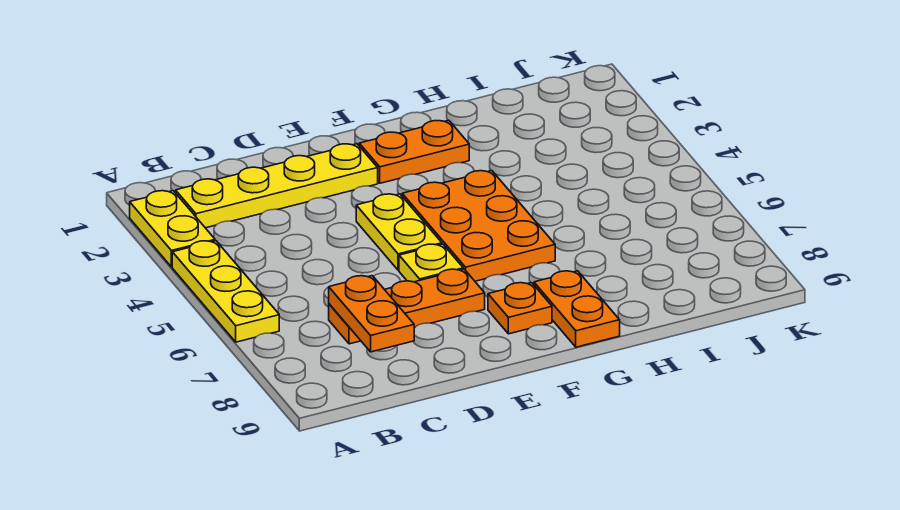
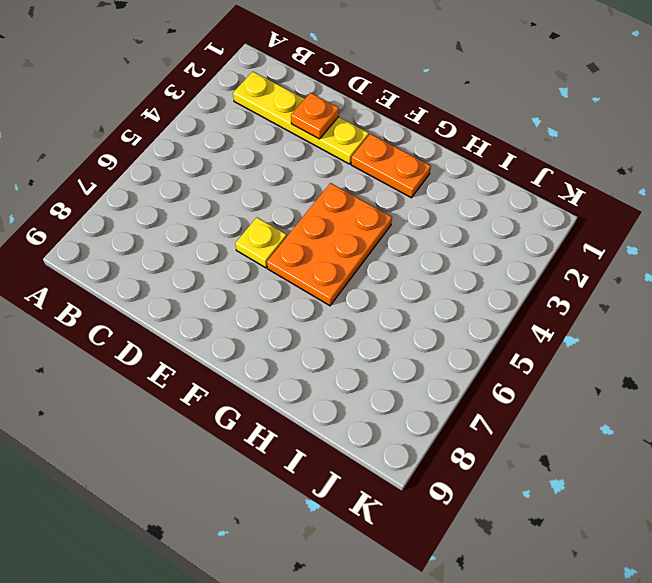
orange 1x1 plate [291,93,339,139] -> orange 1x1 plate moved to [488,283,552,334]
none -> yellow 1x2 plate [130,191,215,267]
none -> yellow 1x3 plate [172,241,279,342]

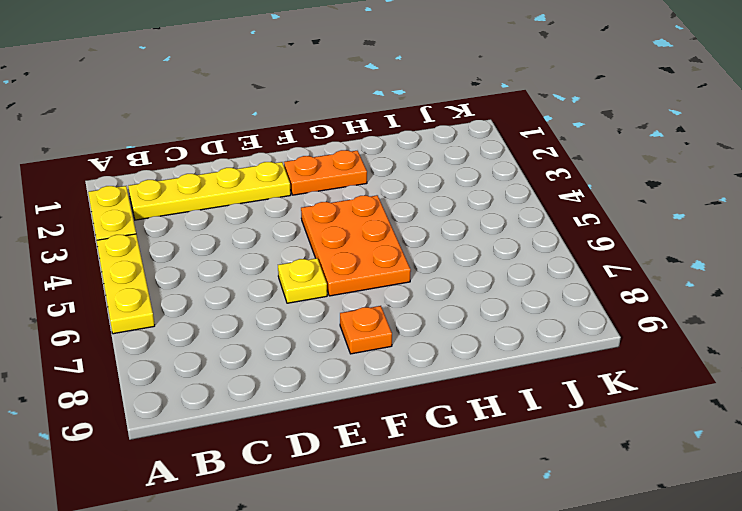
none -> orange 1x3 plate [329,269,485,344]
none -> yellow 1x2 plate [356,194,442,270]

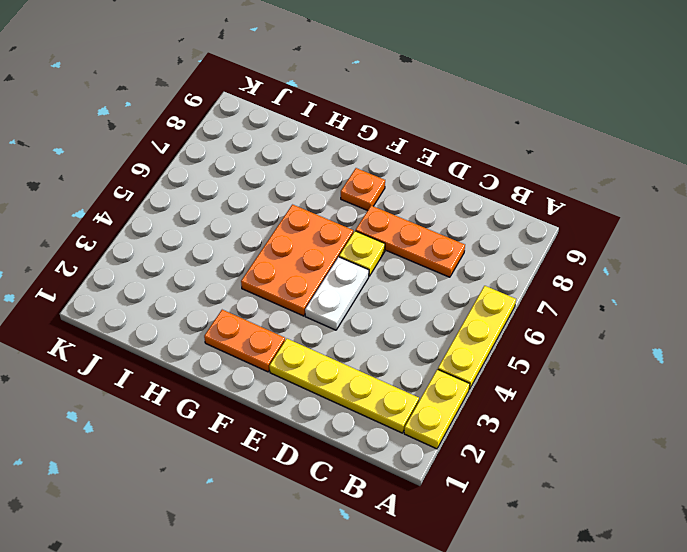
white 1x2 plate [305,257,369,330] -> yellow 1x2 plate [356,194,442,270]
none -> orange 1x2 plate [534,271,620,347]
none -> orange 1x2 plate [329,276,414,352]

